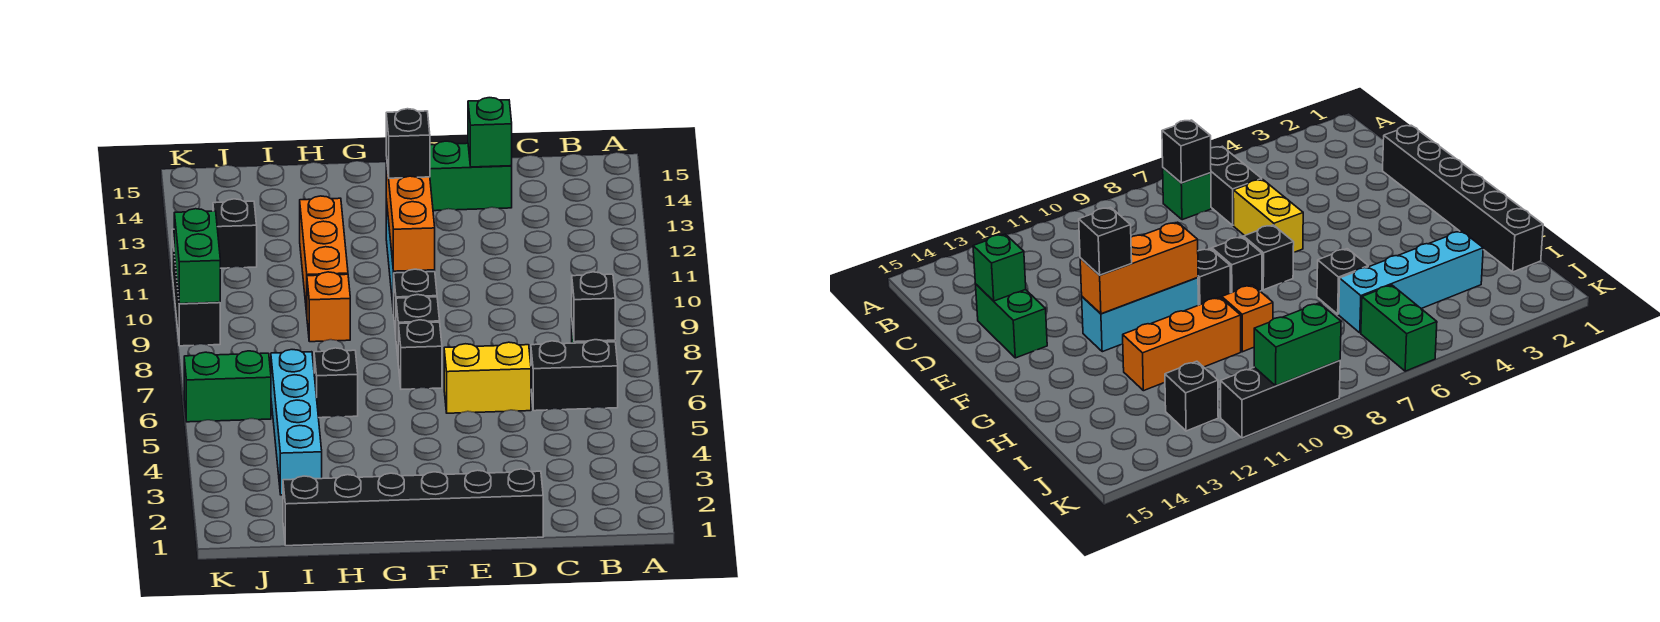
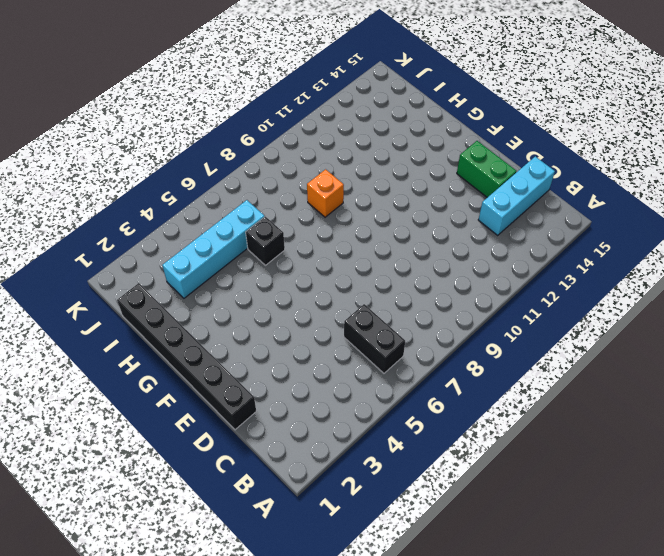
cyan 1x3 brick [478,156,555,235] -> cyan 1x3 brick moved to [1082,277,1198,352]
none -> green 1x1 brick [1163,168,1211,220]
none -> yellow 1x2 brick [444,342,531,413]
none -> black 1x1 brick [398,320,442,389]

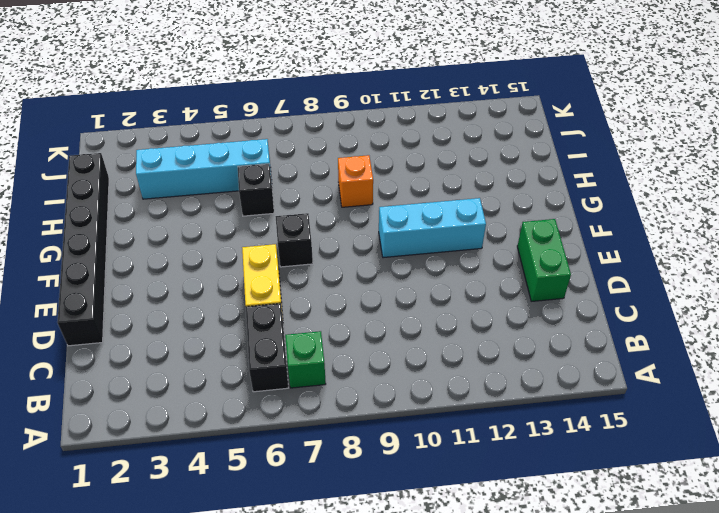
none -> black 1x1 brick [396,295,440,356]
none -> black 1x1 brick [394,269,437,335]
none -> orange 1x3 brick [300,196,348,313]

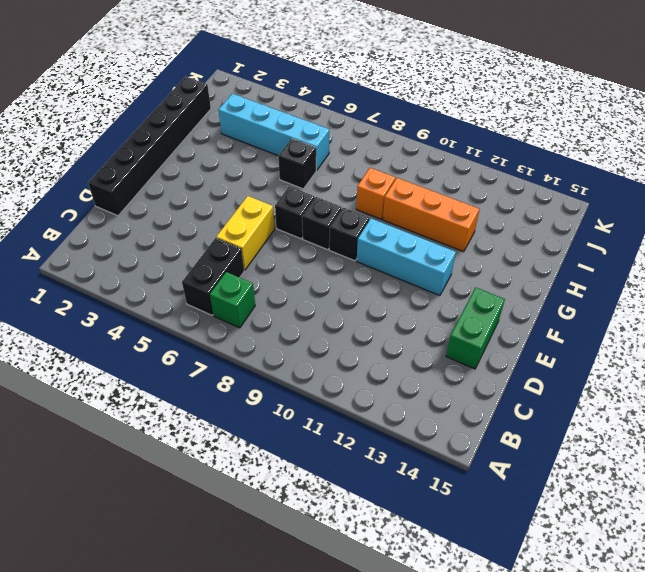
none -> green 1x2 brick [184,351,271,422]
none -> black 1x1 brick [213,199,257,268]
none -> black 1x3 brick [172,229,220,346]

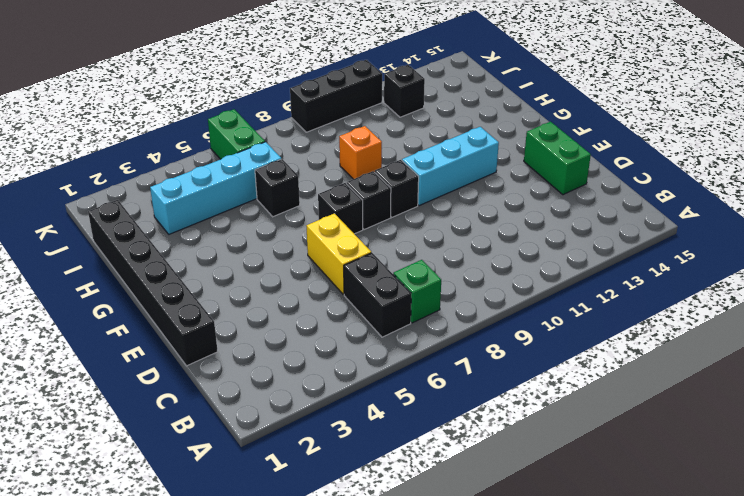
none -> orange 1x3 brick [300,196,348,313]
none -> black 1x1 brick [572,272,615,342]
none -> green 1x1 brick [468,98,512,167]

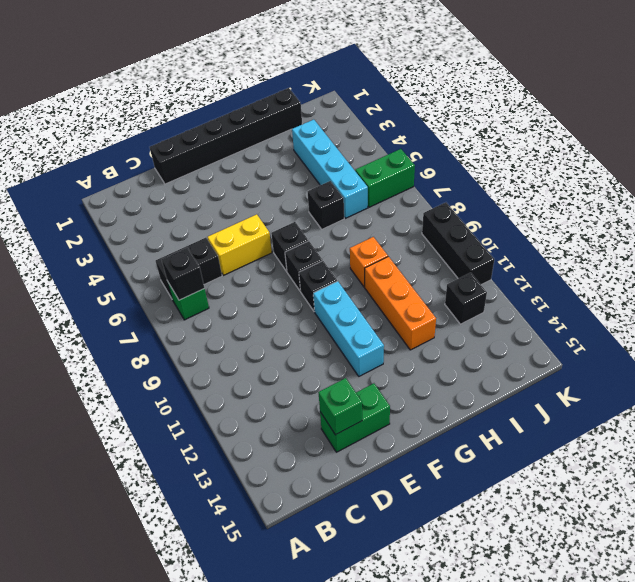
none -> orange 1x3 brick [386,157,435,271]
none -> green 1x2 brick [174,209,220,304]
none -> black 1x1 brick [386,109,430,178]

